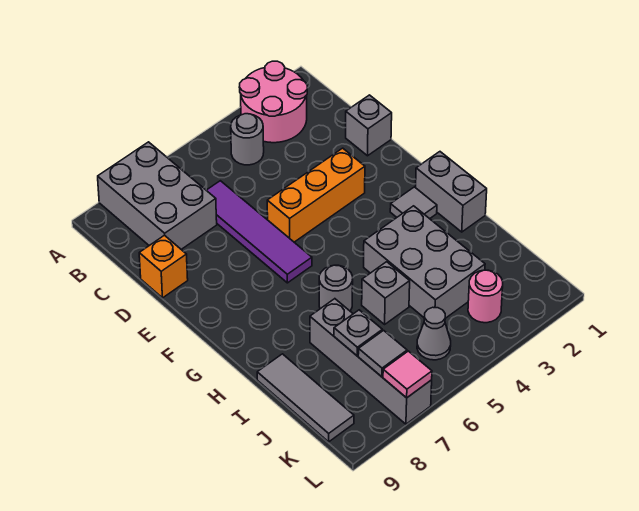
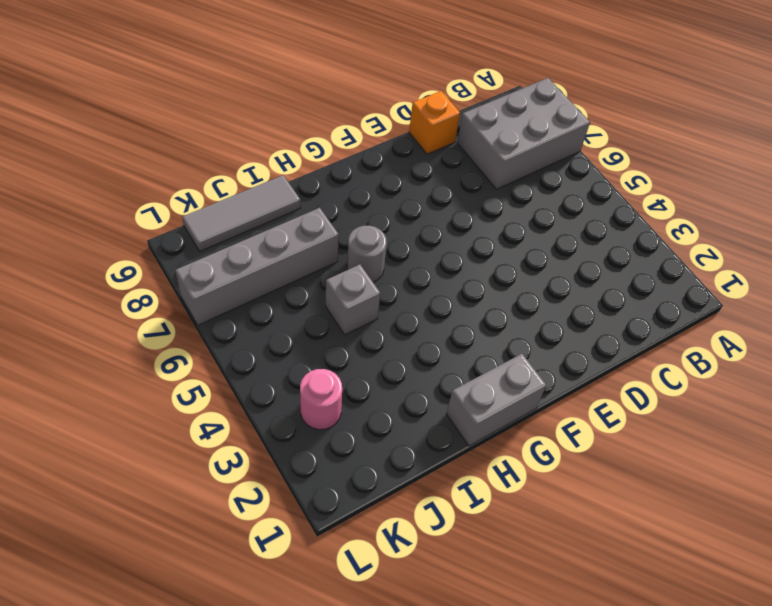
none -> pink 2x2 round brick [240,61,307,143]
none -> grey 1x1 round brick [231,114,264,165]
none -> purple 1x4 tile [206,181,312,283]

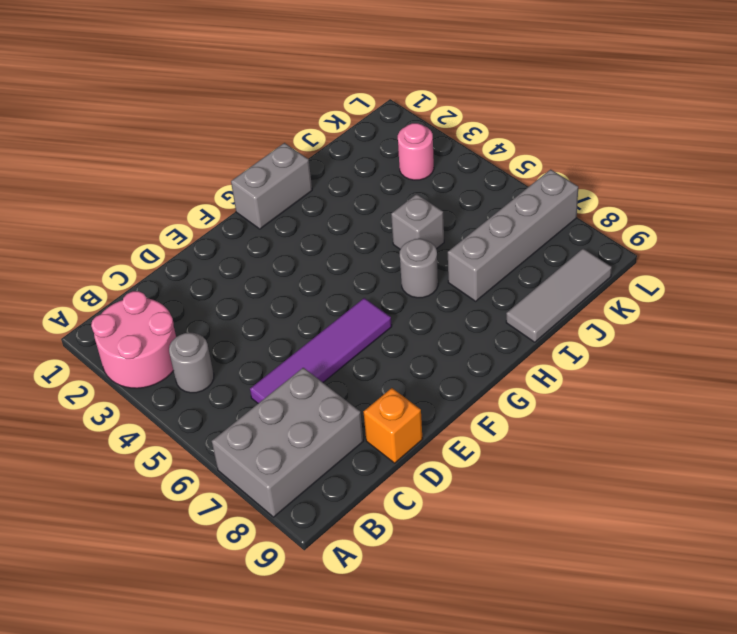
none -> grey 1x1 brick [346,95,392,156]
none -> orange 1x3 brick [267,148,365,242]
none -> grey 1x1 tile [390,187,437,219]

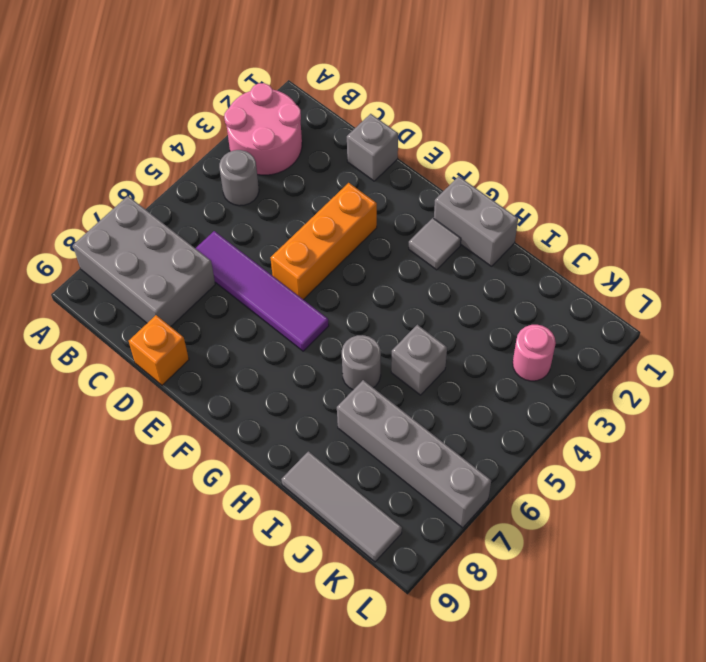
none -> grey 2x3 brick [364,206,485,318]
none -> grey 1x1 cone [417,307,451,360]
none -> grey 1x1 plate [334,310,382,356]

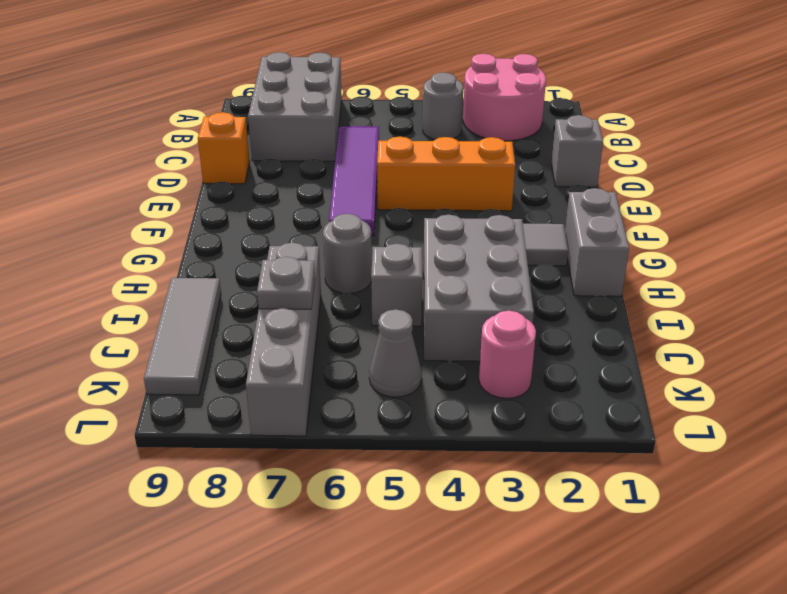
none -> grey 1x1 tile [358,330,407,377]
none -> pink 1x1 tile [383,351,432,398]

